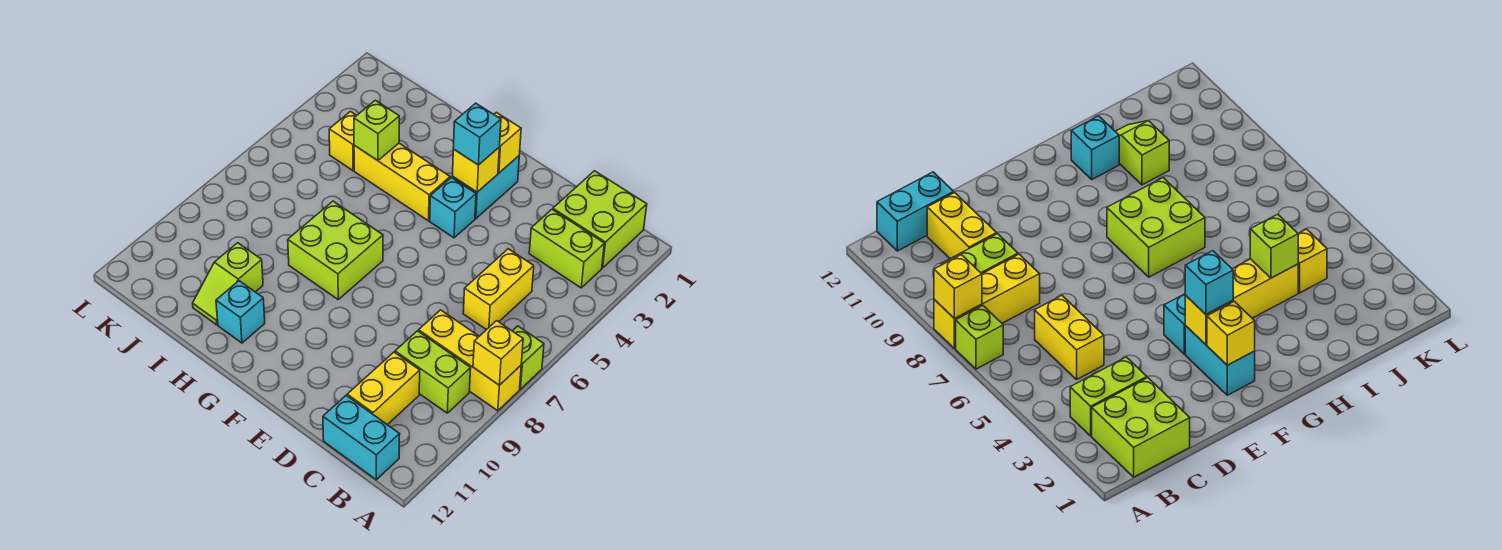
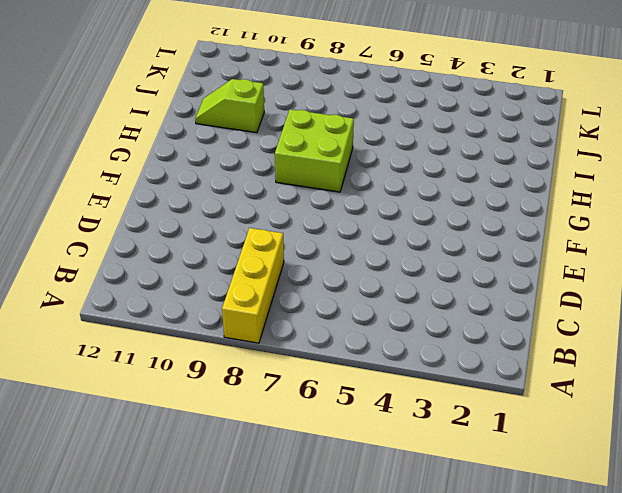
none -> lime 1x1 brick [513,326,544,389]
none -> lime 2x2 brick [553,171,647,268]
none -> lime 1x2 brick [529,210,604,288]

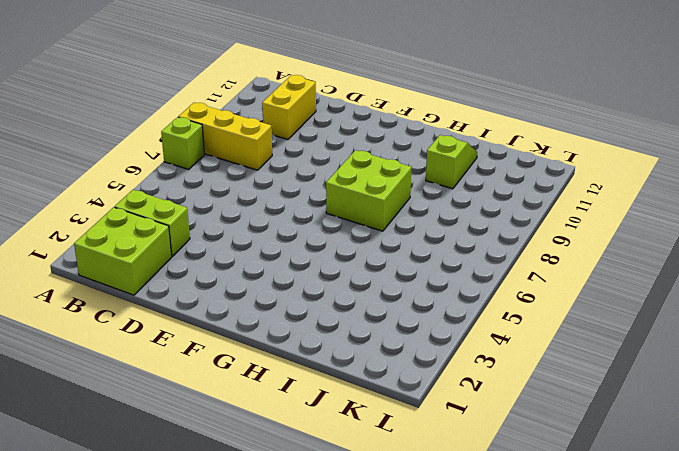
none -> lime 1x2 brick [395,331,471,413]
none -> cyan 1x2 brick [323,395,400,480]
none -> yellow 1x2 brick [463,249,534,330]

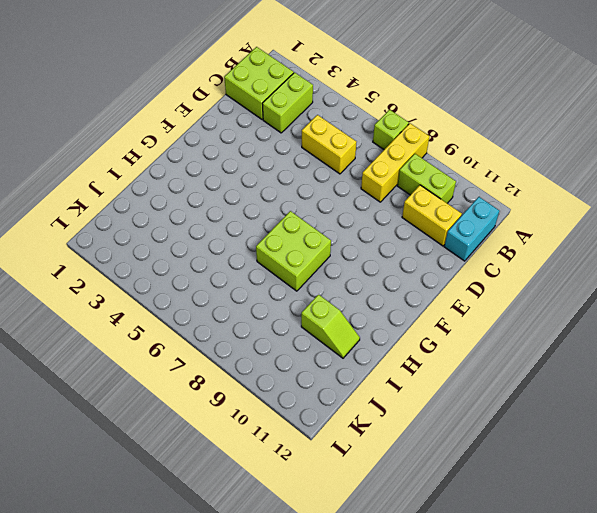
lime 1x2 brick [397,154,456,203] -> lime 1x2 brick turned to [395,331,471,413]
none -> cyan 1x2 brick [452,156,519,218]
none -> cyan 1x1 brick [430,178,476,238]
none -> yellow 1x3 brick [354,143,450,221]

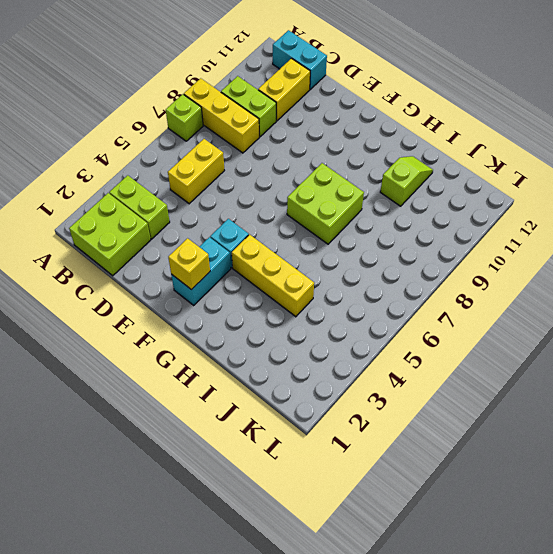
none -> cyan 1x1 brick [216,281,265,343]
none -> yellow 1x1 brick [329,112,357,171]
none -> yellow 1x1 brick [473,321,523,385]

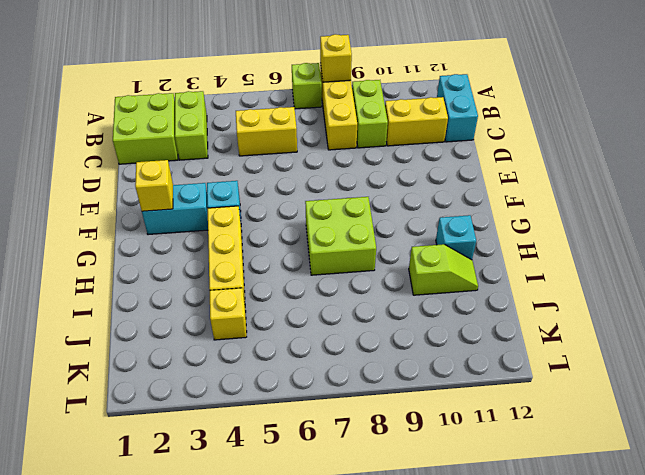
none -> yellow 1x1 brick [453,148,499,192]
none -> lime 1x1 brick [354,100,399,161]
none -> cyan 1x1 brick [453,103,501,165]

